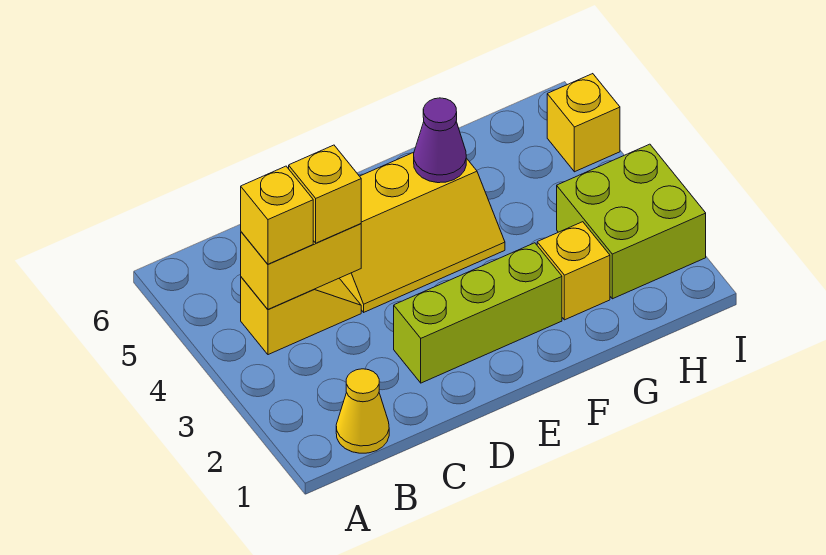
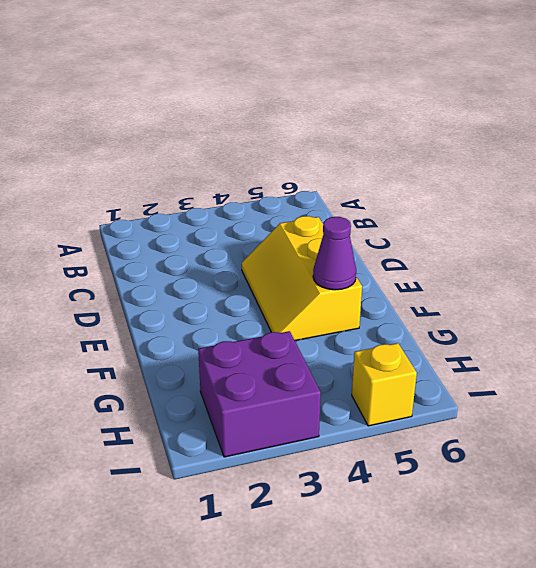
purple 2x2 brick [198,331,321,457] -> lime 2x2 brick [557,144,706,299]
none -> yellow 1x1 cone [336,369,389,453]
none -> yellow 1x2 slope [241,277,361,355]

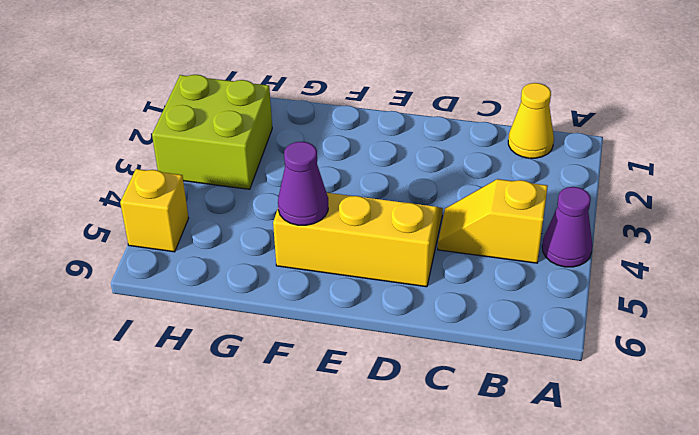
purple 1x1 cone [542,187,593,267] -> none
none -> lime 1x3 brick [394,243,562,383]
none -> yellow 1x1 brick [537,222,610,320]

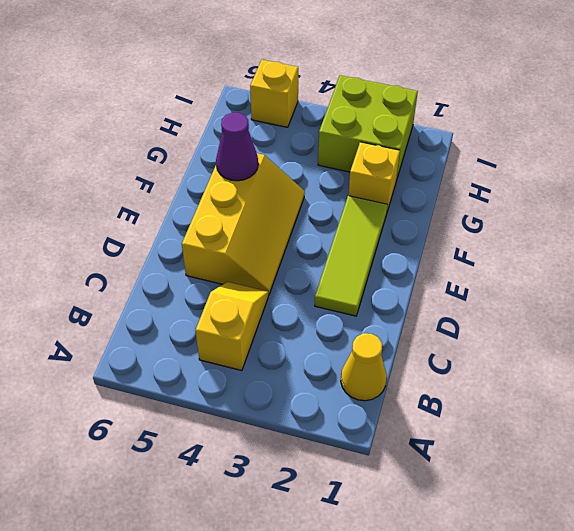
lime 1x3 tile [315,196,388,316] -> lime 1x3 brick [394,243,562,383]
none -> yellow 1x2 brick [241,224,361,310]
none -> yellow 1x1 brick [241,166,313,264]

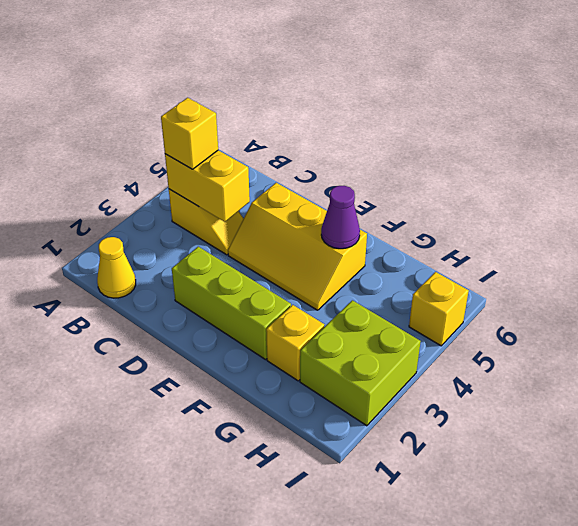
none -> yellow 1x1 brick [289,145,361,243]

